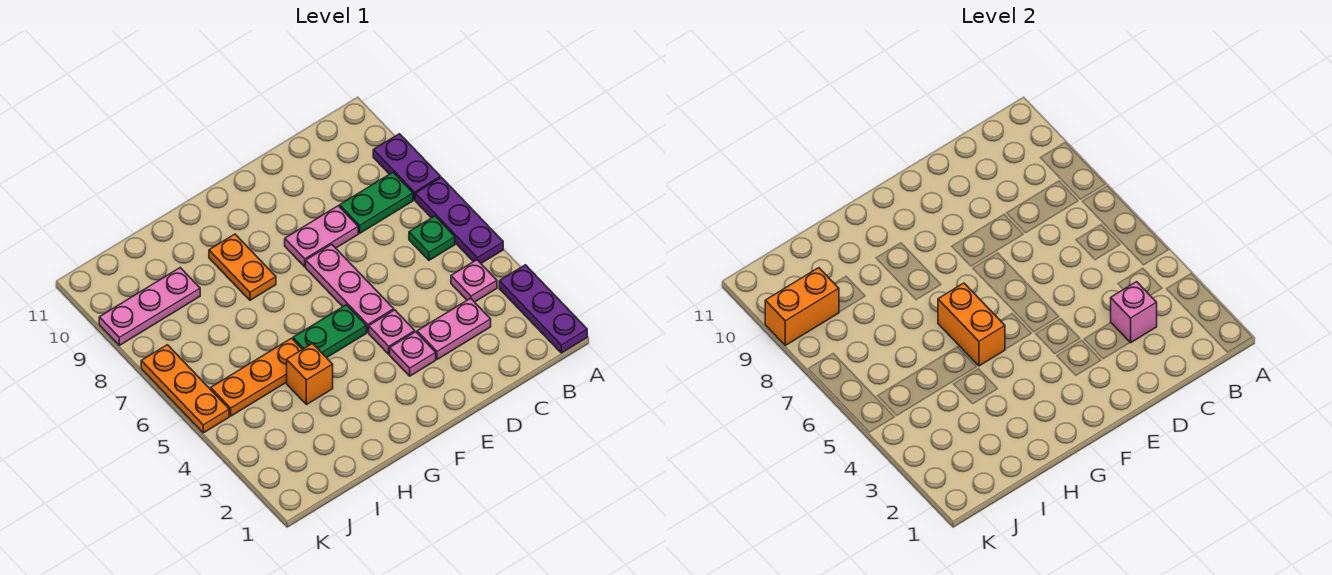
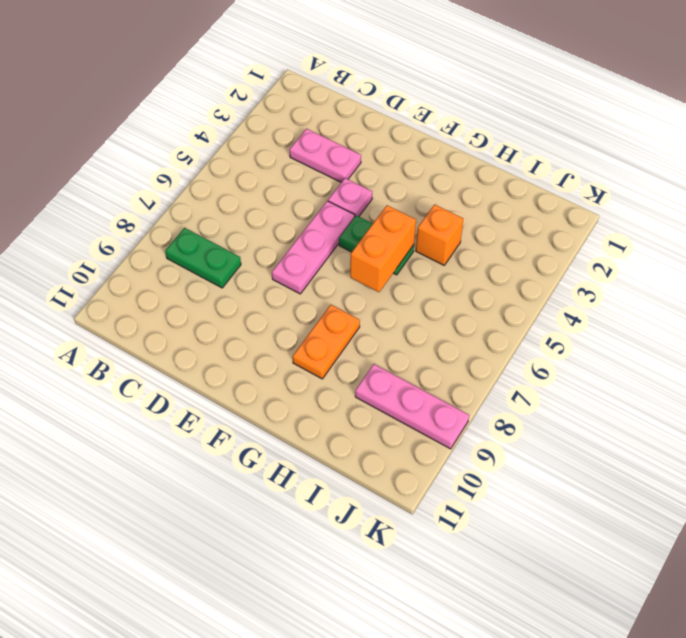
none -> purple 1x3 plate [499,265,587,353]
none -> purple 1x3 plate [415,177,503,263]
none -> purple 1x2 plate [373,134,441,200]

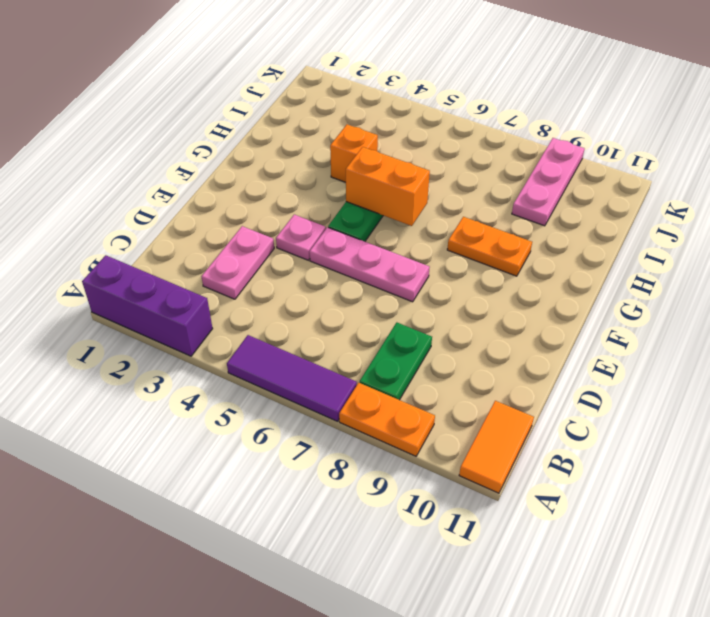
purple 1x3 brick [82,255,213,356] -> purple 1x3 plate [499,265,587,353]
purple 1x3 tile [227,335,357,421] -> purple 1x3 plate [415,177,503,263]
orange 1x2 plate [339,383,435,456] -> purple 1x2 plate [373,134,441,200]
orange 1x2 tile [459,401,534,493] -> none
none -> pink 1x1 plate [451,260,497,302]
none -> green 1x1 plate [409,216,455,260]
none -> pink 1x2 plate [285,206,358,267]

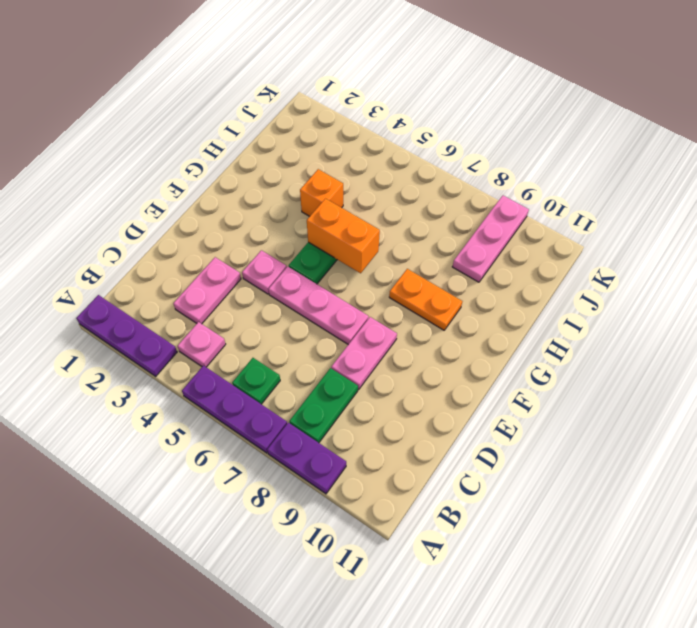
none -> pink 1x1 plate [390,332,436,376]
none -> orange 1x3 plate [211,338,302,416]
none -> orange 1x3 plate [141,345,229,433]

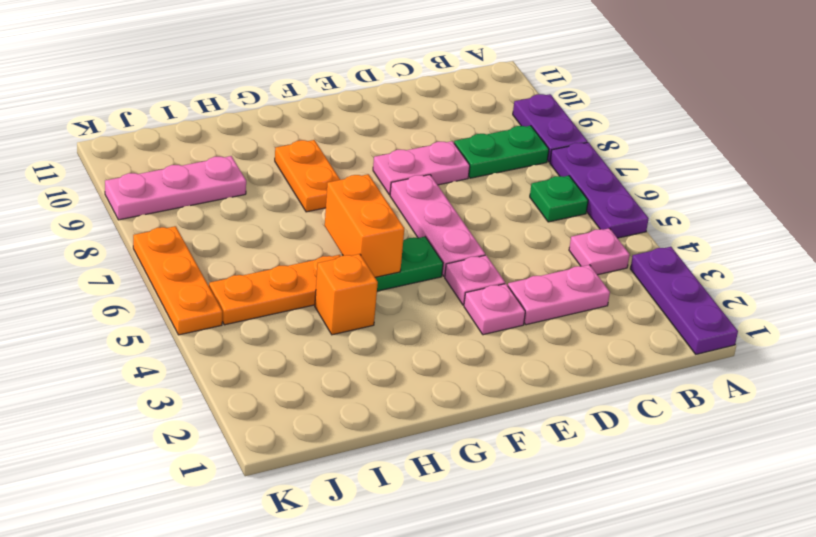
none -> pink 1x1 brick [1111,282,1157,343]
none -> orange 1x2 brick [765,268,839,345]

